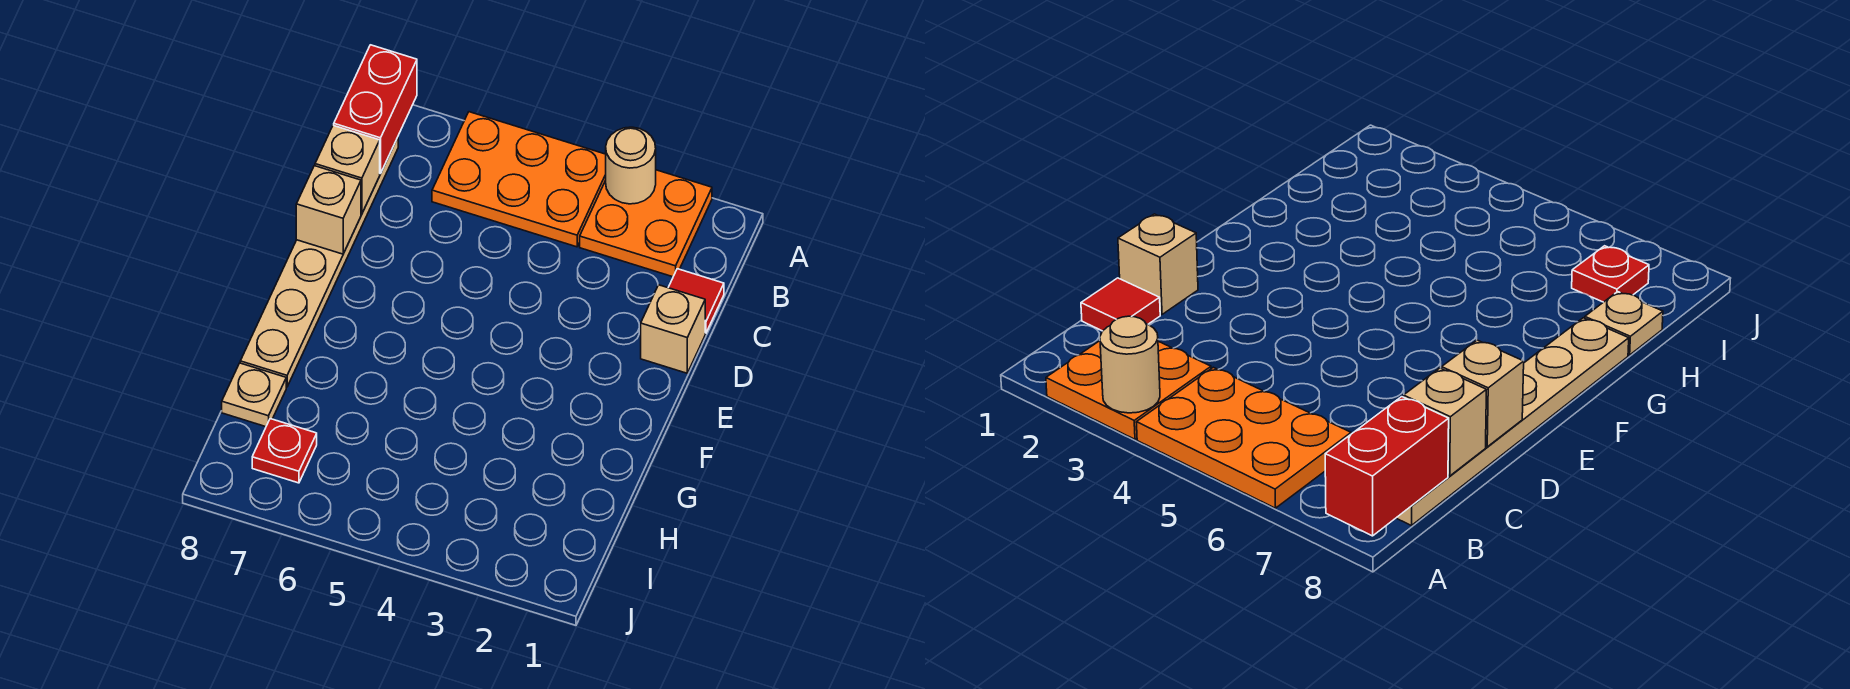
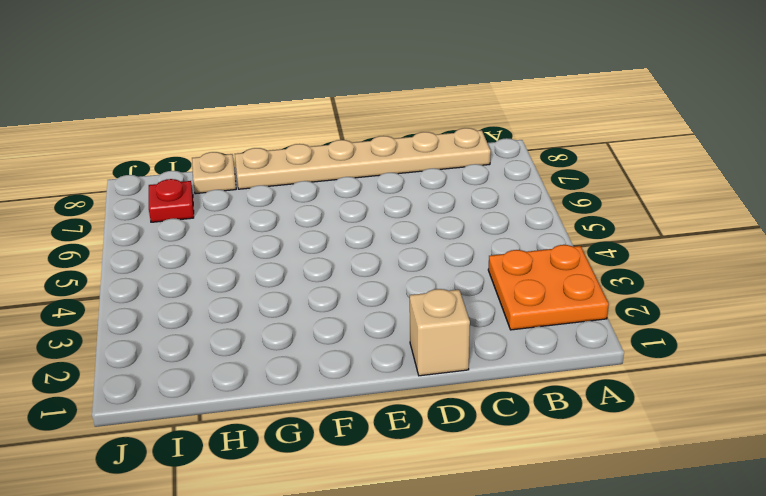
none -> orange 2x3 plate [432,112,606,247]
none -> red 1x1 tile [668,269,724,333]

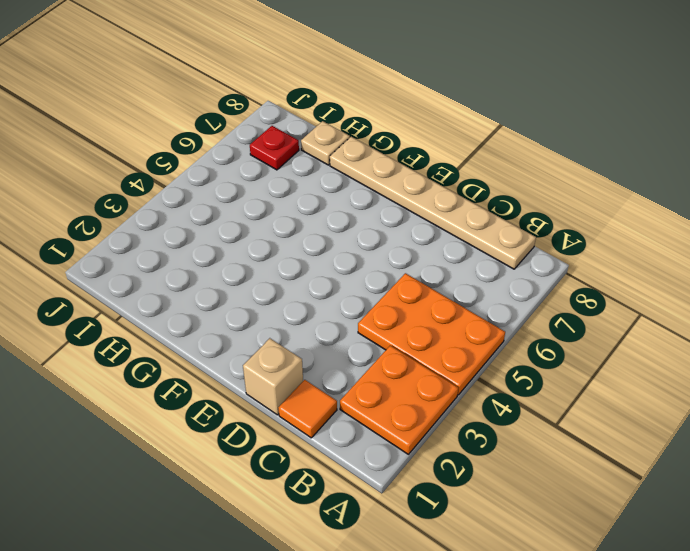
orange 2x3 plate [358,273,505,395] -> orange 2x3 plate turned to [432,112,606,247]
orange 1x1 tile [279,380,337,438] -> red 1x1 tile [668,269,724,333]
none -> tan 1x1 round brick [606,127,656,204]
none -> red 1x2 brick [334,45,417,174]

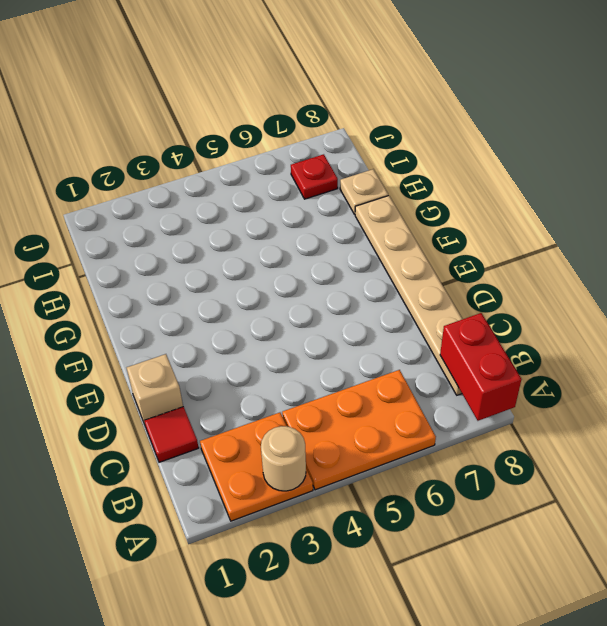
none -> tan 1x1 brick [315,125,380,214]
none -> tan 1x1 brick [296,166,361,254]

